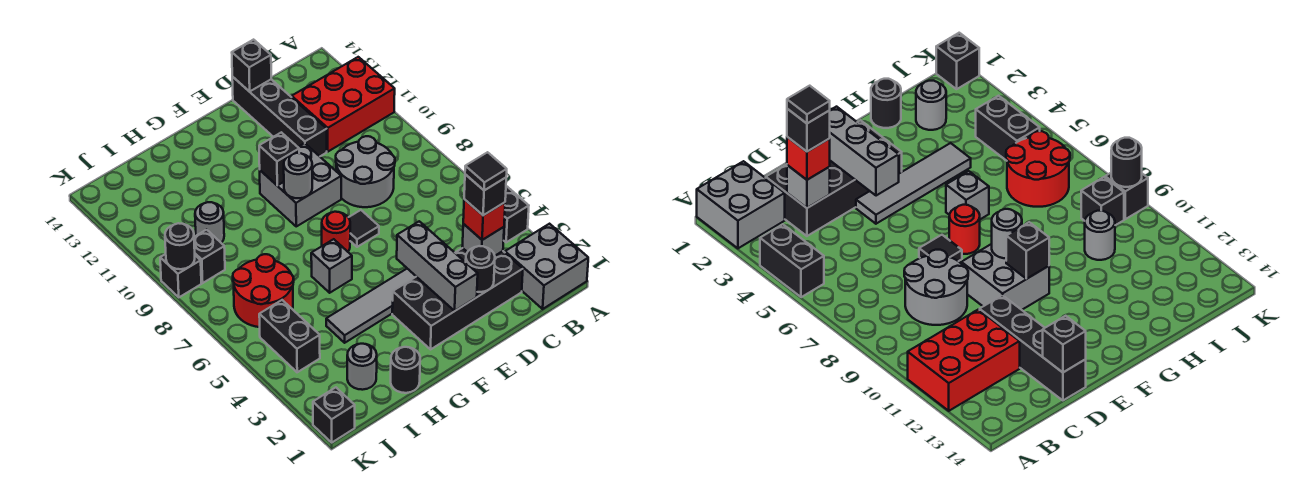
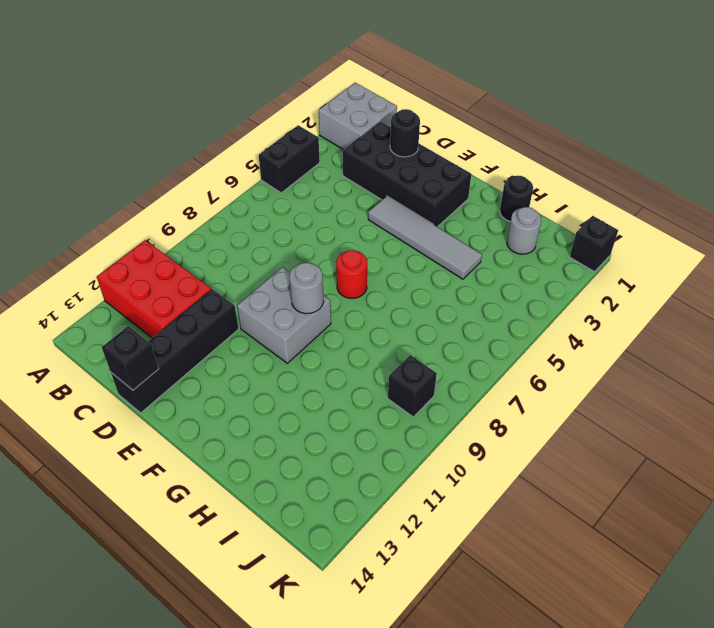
none -> grey 2x2 round brick [336,136,395,207]
none -> black 1x1 tile [348,210,379,247]
none -> grey 1x1 brick [311,239,352,293]

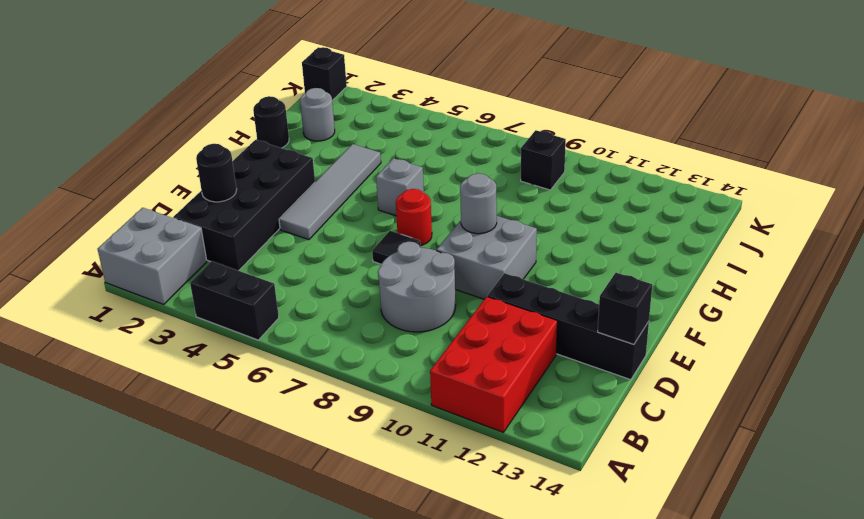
none -> red 2x2 round brick [233,254,294,327]
none -> grey 1x1 round brick [195,202,224,243]
none -> black 1x2 brick [259,300,320,372]

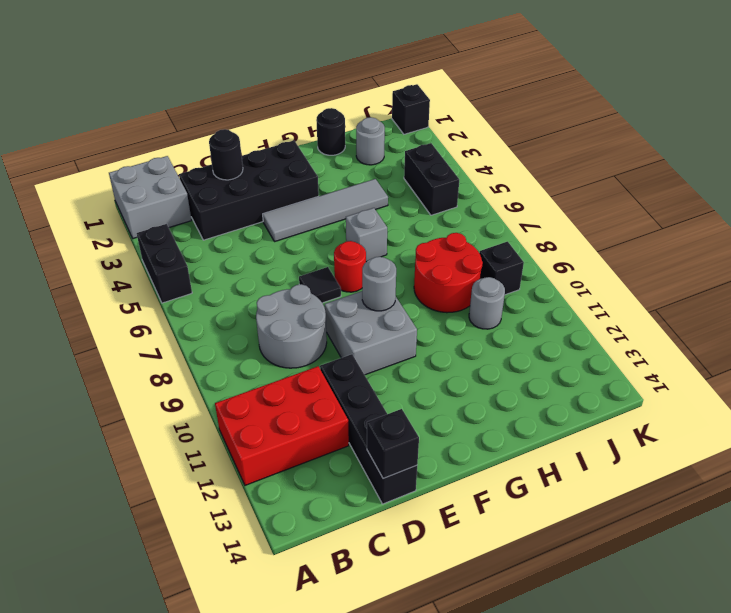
red 2x2 round brick [414,233,483,313] -> red 2x2 round brick moved to [233,254,294,327]
none -> black 1x1 brick [160,254,201,297]
none -> grey 1x1 brick [462,224,504,256]
none -> grey 1x3 brick [397,221,478,311]

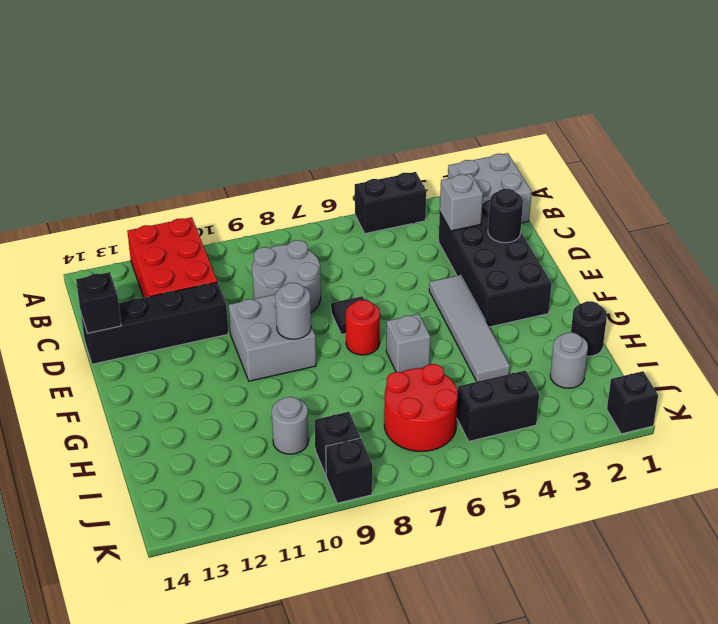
none -> grey 1x3 brick [397,221,478,311]
none -> black 1x1 brick [259,132,299,186]
none -> black 1x1 round brick [165,223,195,269]

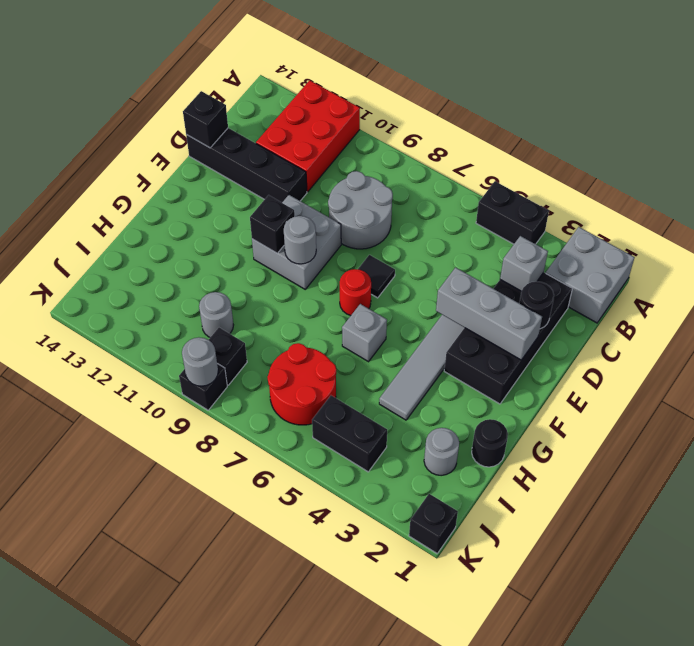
grey 1x1 round brick [182,337,218,386] -> black 1x1 round brick [165,223,195,269]
none -> red 1x1 brick [463,199,505,240]
none -> black 1x1 brick [464,174,506,215]
none -> black 1x1 tile [465,152,507,190]

